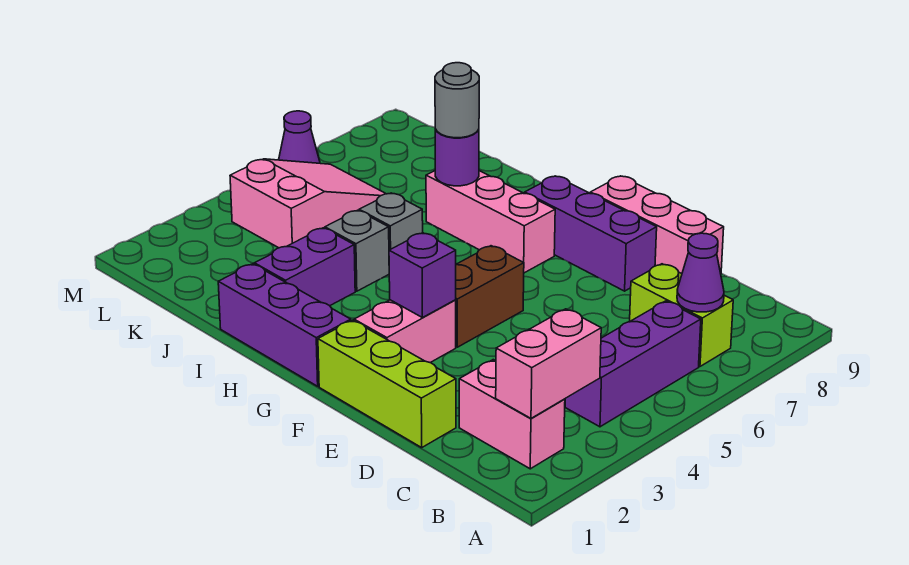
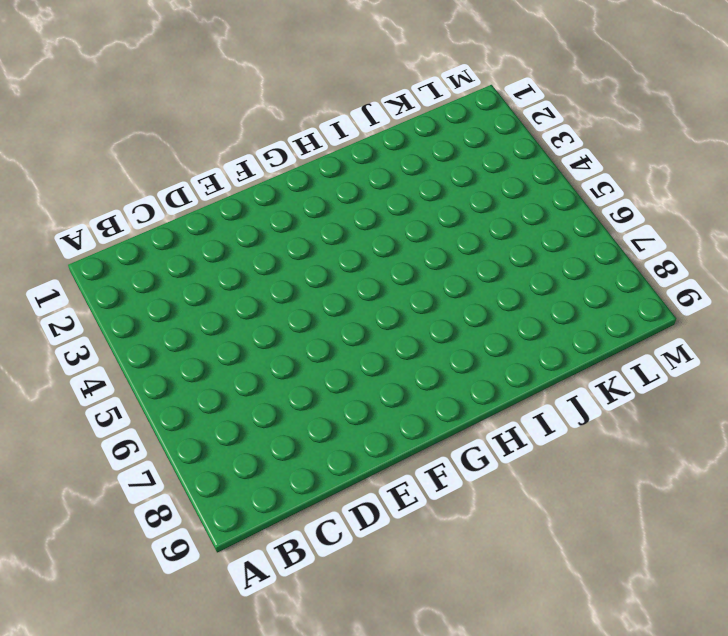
none -> pink 1x2 brick [459,360,565,469]
none -> purple 1x3 brick [565,301,701,427]
none -> lime 1x2 brick [630,264,733,366]

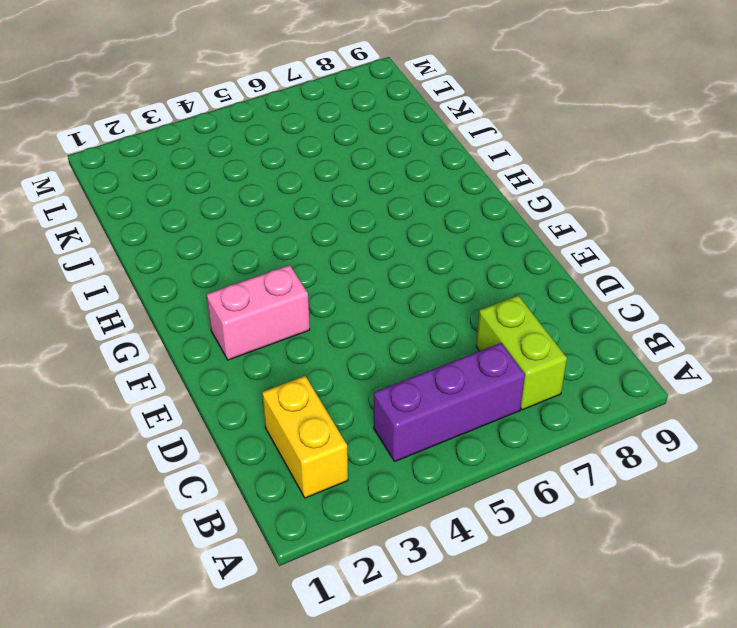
yellow 1x2 brick [262,376,348,498] -> pink 1x2 brick [459,360,565,469]
none -> lime 1x3 brick [318,320,456,448]
none -> pink 1x3 brick [590,176,724,274]
none -> purple 1x3 brick [525,176,657,291]

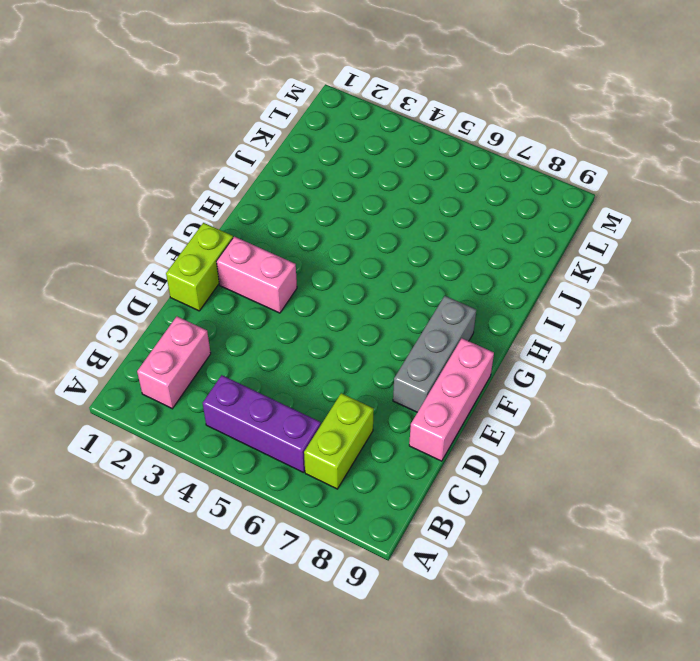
lime 1x2 brick [166,223,233,311] -> lime 1x3 brick [318,320,456,448]
grey 1x3 brick [393,296,476,412] -> purple 1x3 brick [525,176,657,291]
none -> brown 1x2 brick [456,246,524,347]
none -> purple 1x3 brick [218,264,351,386]
none -> pink 1x3 brick [426,171,555,273]

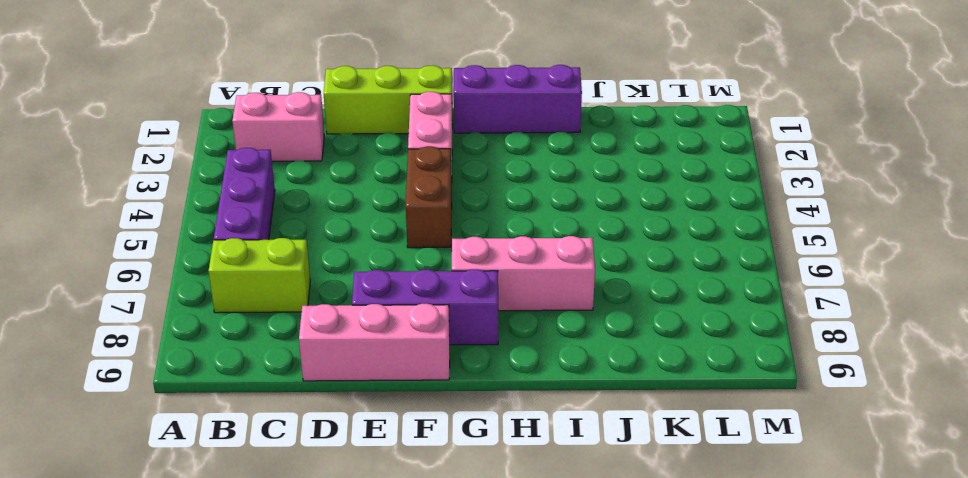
none -> purple 1x2 brick [254,228,355,306]
none -> grey 1x1 brick [325,210,389,291]
none -> grey 1x1 brick [359,193,423,250]

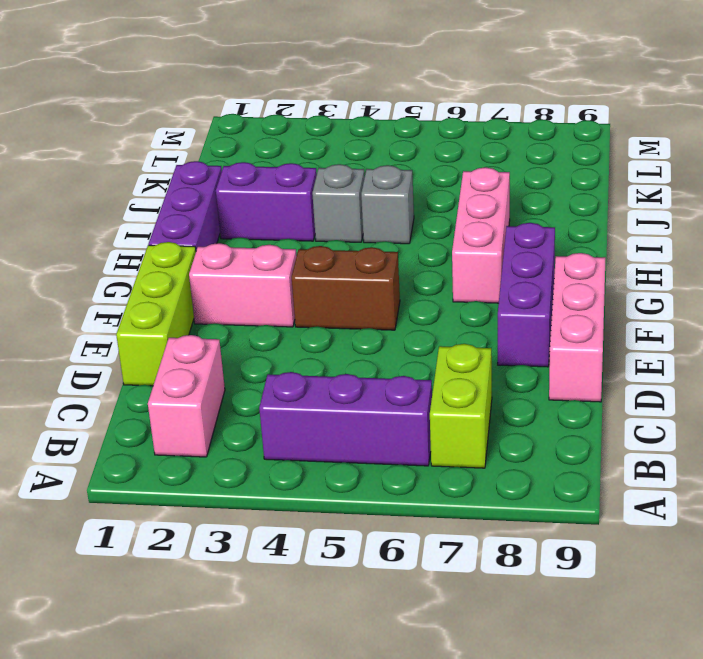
none -> pink 2x3 slope [230,159,386,248]
none -> purple 1x1 cone [279,111,320,163]
none -> pink 1x2 brick [496,309,601,418]

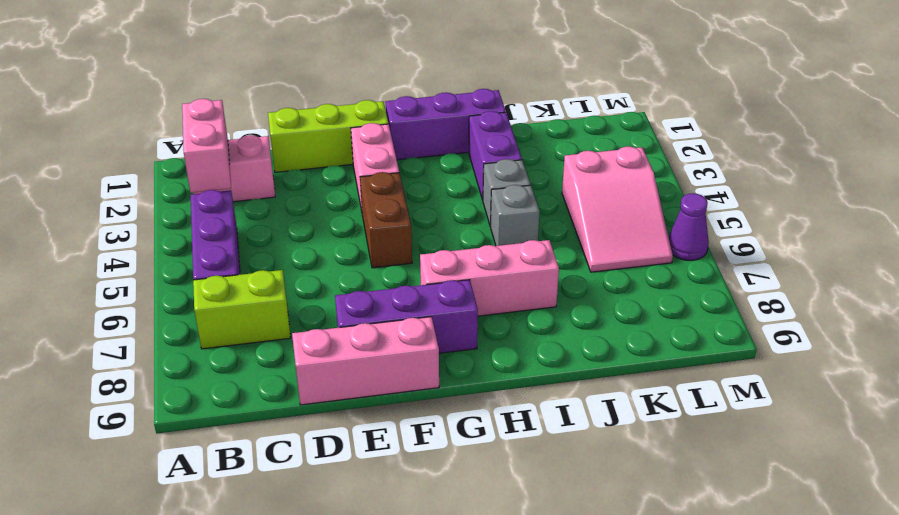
none -> purple 1x1 cone [677,233,724,312]
none -> purple 1x1 brick [389,233,456,318]
none -> purple 1x1 round brick [435,129,479,186]

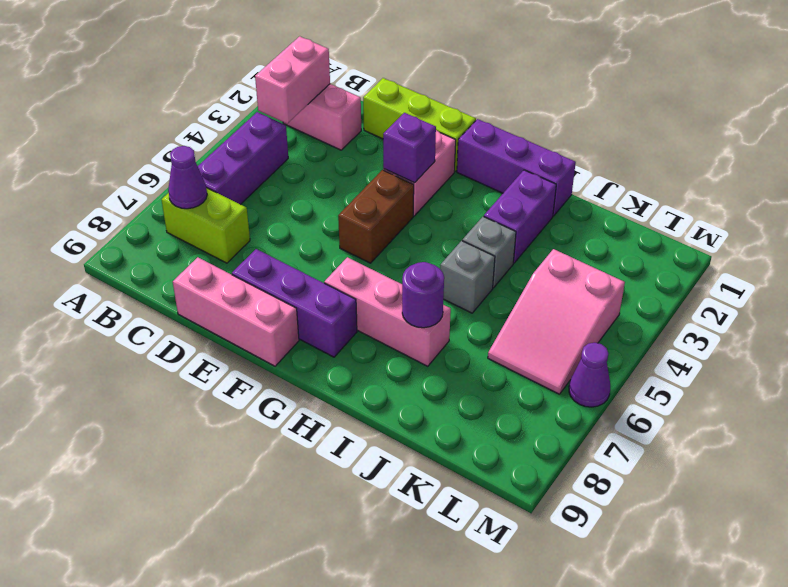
none -> grey 1x1 round brick [435,63,479,138]

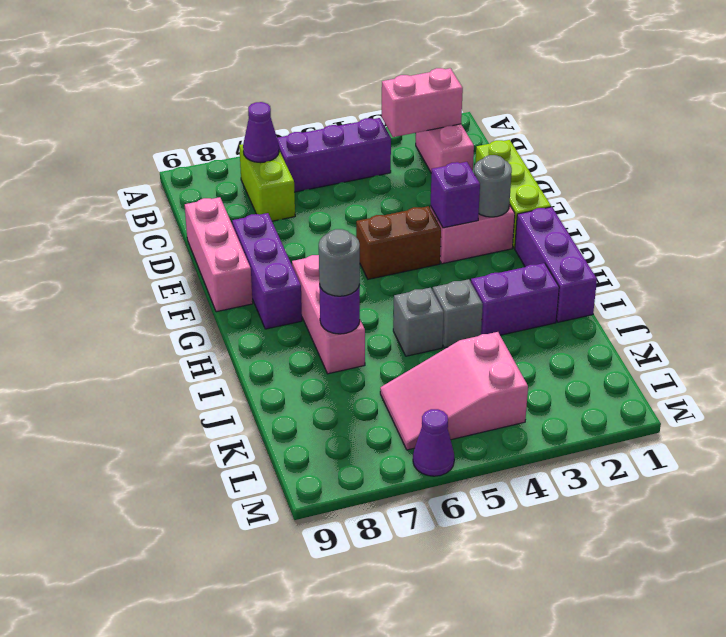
grey 1x1 round brick [474,155,512,217] -> none

